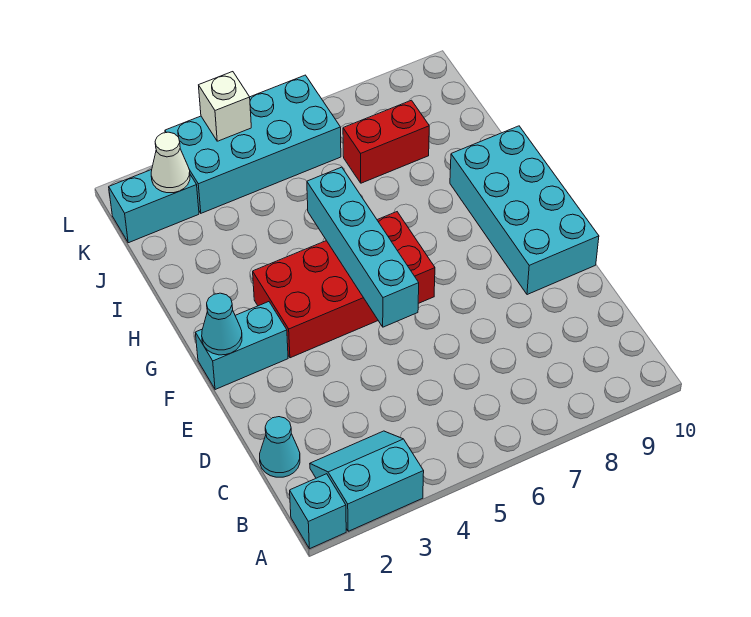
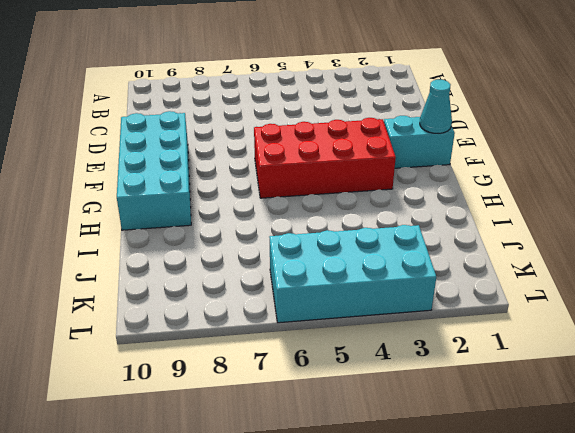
none -> cyan 1x1 brick [290,474,346,549]
none -> cyan 2x2 slope [310,431,424,531]
none -> cyan 1x1 cone [260,417,300,477]

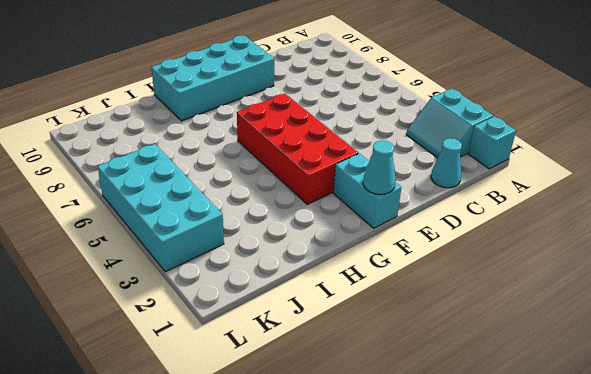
none -> red 1x2 brick [343,100,429,183]
none -> cyan 1x2 brick [109,170,199,243]
none -> cyan 1x4 brick [307,167,419,327]

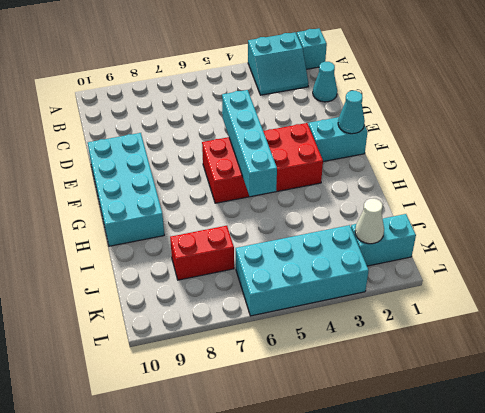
none -> white 1x1 brick [199,72,251,141]

